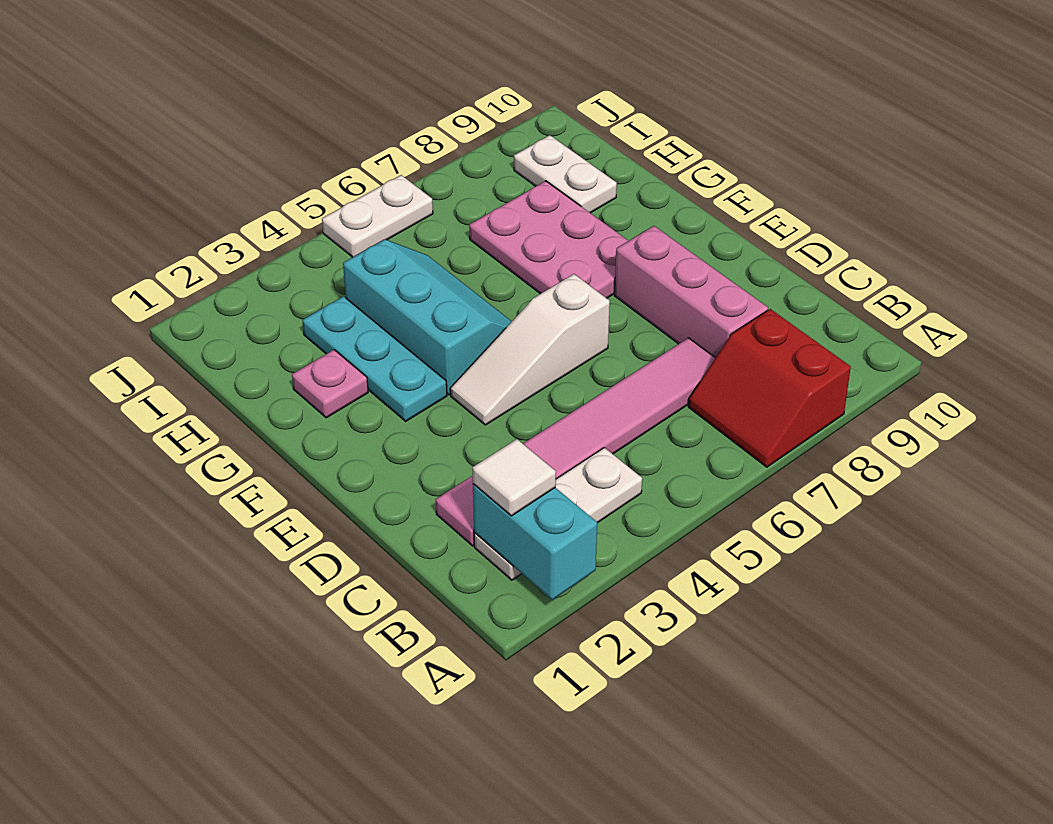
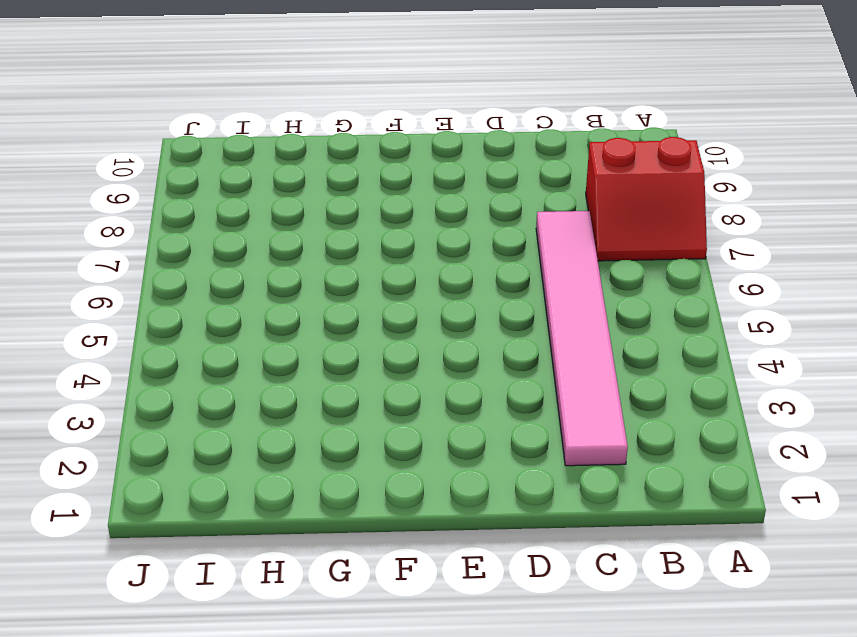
none -> white 1x3 plate [474,448,642,580]
none -> pink 1x3 brick [614,226,768,358]
none -> white 1x3 slope [450,274,610,425]

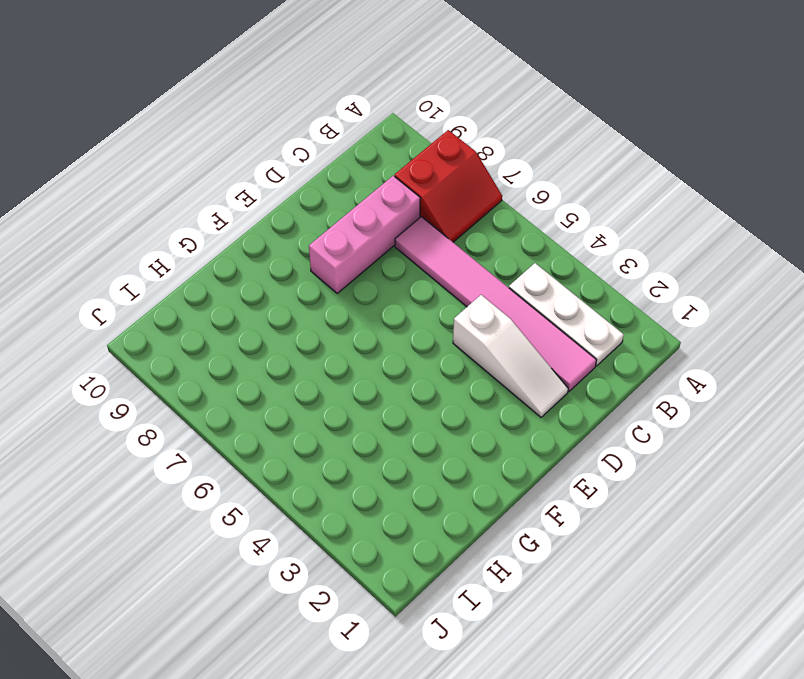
white 1x3 slope [453,295,568,417] -> white 1x3 slope moved to [450,274,610,425]
none -> cyan 1x3 plate [302,296,447,421]
none -> cyan 2x3 slope [343,239,512,395]
none -> pink 2x3 plate [469,181,628,298]

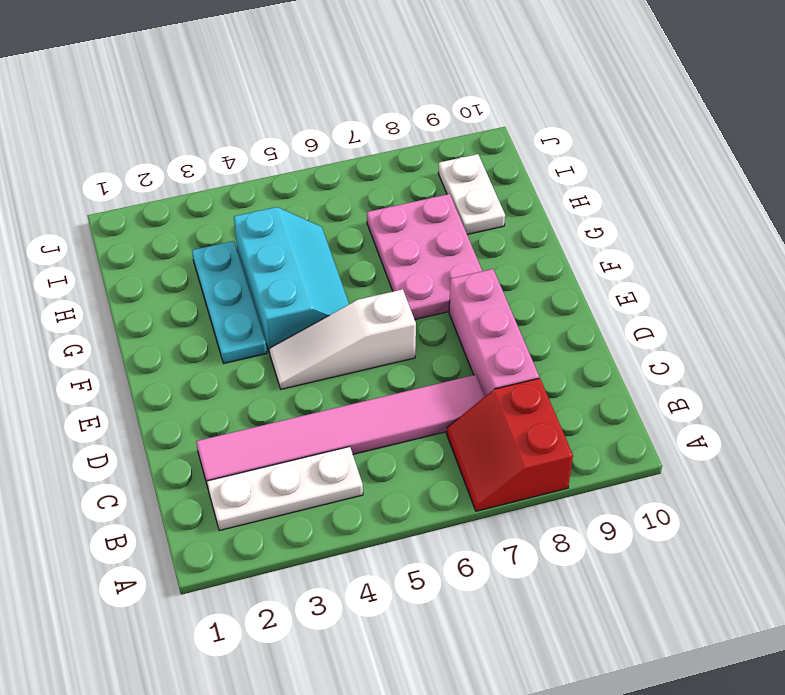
none -> pink 1x1 plate [292,350,368,418]
none -> white 1x2 plate [322,175,433,257]
none -> cyan 1x2 brick [473,484,597,600]

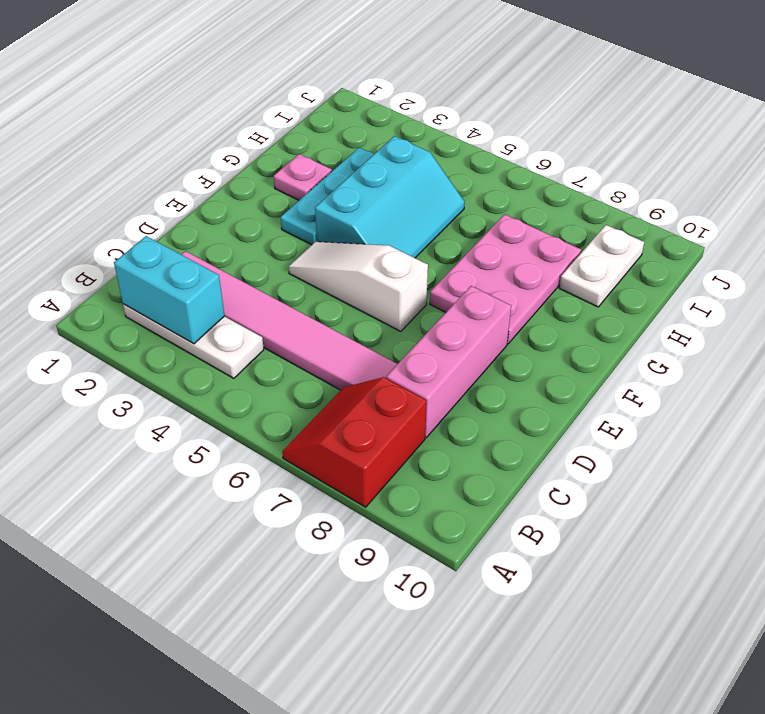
cyan 1x2 brick [114,236,224,344] -> cyan 1x2 brick turned to [473,484,597,600]
none -> white 1x2 plate [322,175,433,257]
none -> white 1x1 tile [473,439,556,516]

